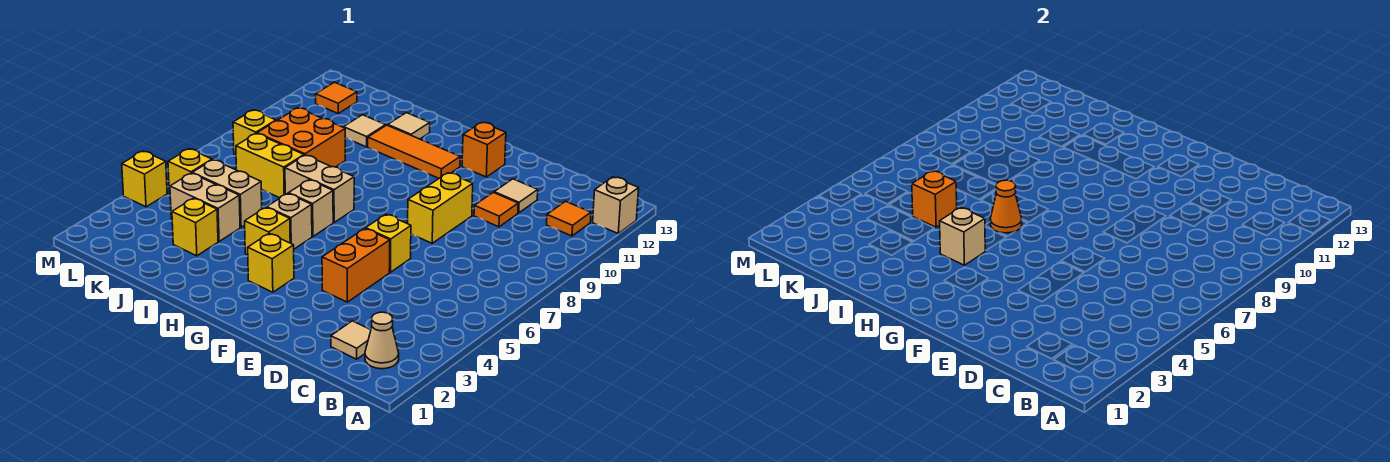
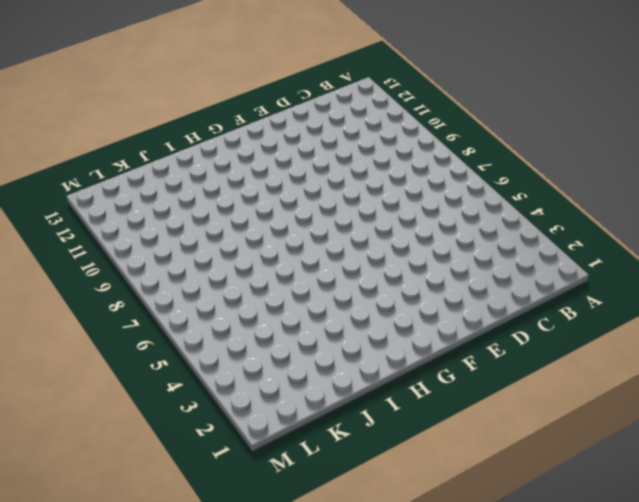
none -> tan 1x1 brick [593,177,639,233]
none -> tan 1x1 cone [365,312,399,369]
none -> orange 1x1 tile [547,201,591,236]
none -> tan 1x1 tile [331,321,371,359]

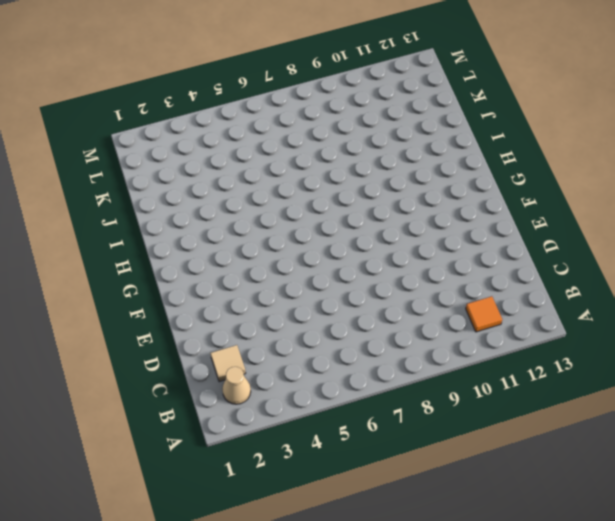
none -> tan 1x1 brick [593,177,639,233]
none -> orange 1x1 tile [474,192,518,227]
none -> tan 1x1 tile [494,179,538,213]
none -> orange 1x2 brick [322,229,390,302]

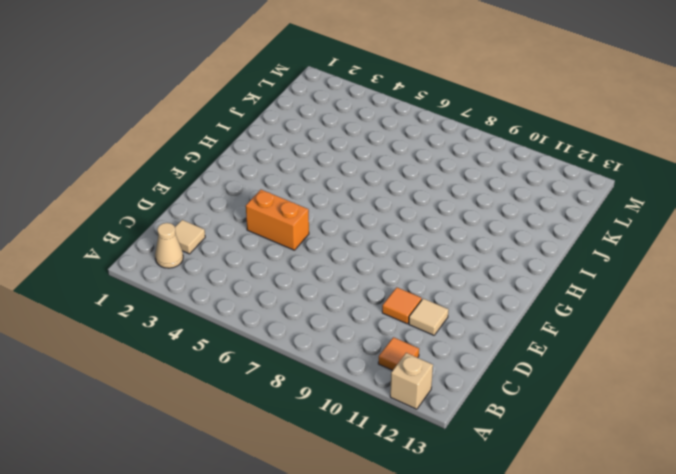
none -> yellow 1x1 brick [366,214,411,272]
none -> yellow 1x2 brick [408,173,473,243]
none -> orange 1x1 brick [462,122,506,177]
none -> yellow 1x1 brick [248,234,294,292]

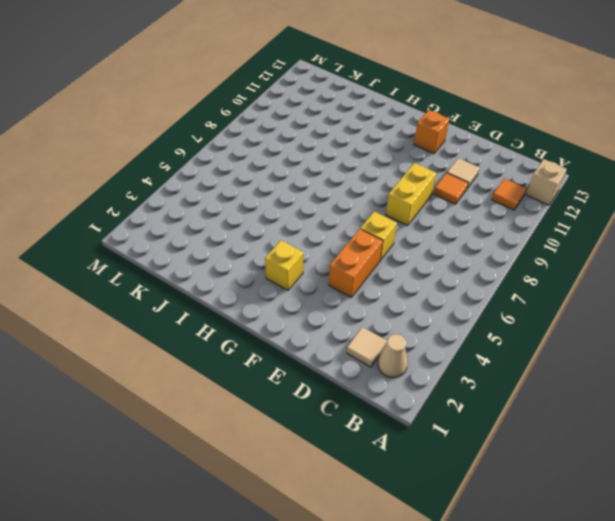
none -> orange 1x3 tile [368,125,460,178]
none -> yellow 1x1 brick [245,207,290,255]
none -> tan 1x1 brick [267,194,312,249]
none -> tan 1x1 brick [289,180,333,237]

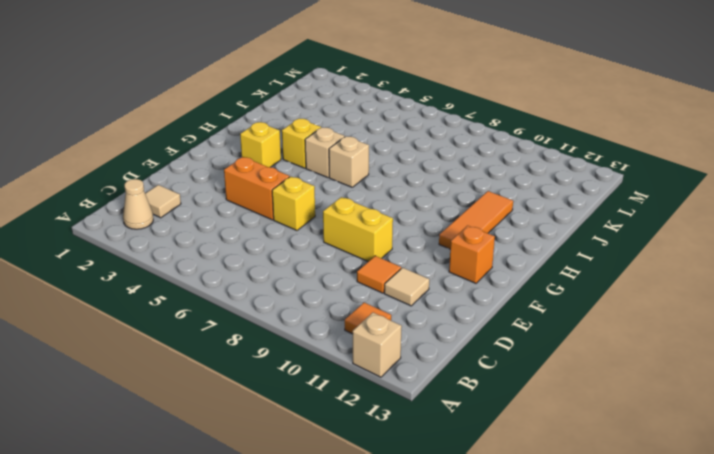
none -> tan 1x2 brick [285,155,354,222]
none -> tan 1x1 tile [388,113,430,139]
none -> yellow 1x1 brick [172,198,218,256]
none -> tan 1x2 brick [170,173,240,241]

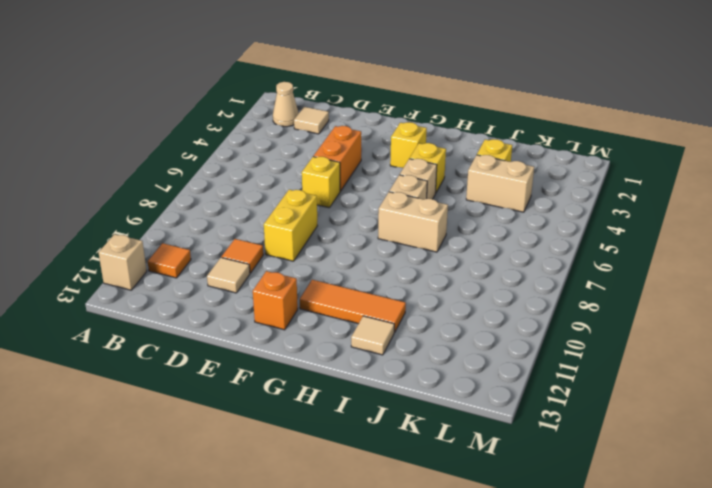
none -> tan 1x2 brick [192,160,262,227]
none -> yellow 1x2 brick [236,133,304,198]
none -> orange 2x2 brick [257,108,345,167]
none -> tan 1x1 tile [344,115,386,147]

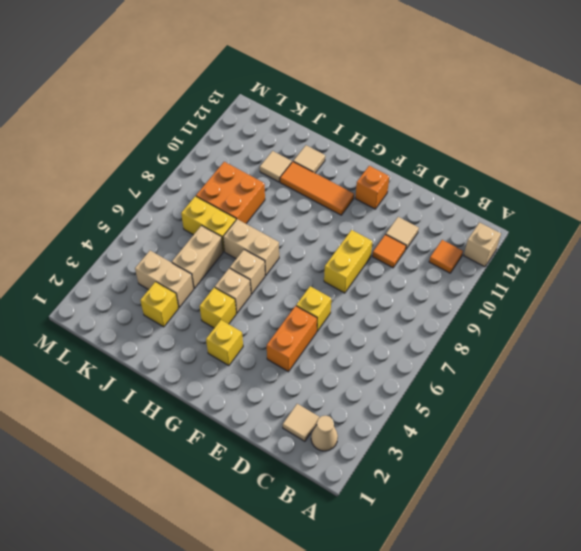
tan 1x2 brick [172,226,223,288] -> tan 1x2 brick turned to [192,160,262,227]
none -> yellow 1x1 brick [168,149,212,194]
none -> yellow 1x1 brick [233,110,276,155]
none -> orange 1x1 tile [316,82,357,113]
none -> yellow 1x1 brick [122,151,167,207]

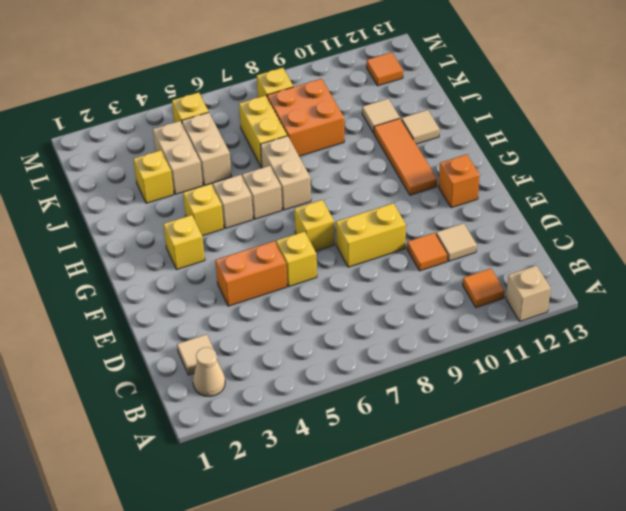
yellow 1x1 brick [294,200,334,251] -> yellow 1x1 brick moved to [122,151,167,207]
none -> tan 1x1 brick [940,207,985,265]
none -> orange 1x1 cone [990,180,1022,233]
none -> orange 1x1 brick [912,171,957,227]

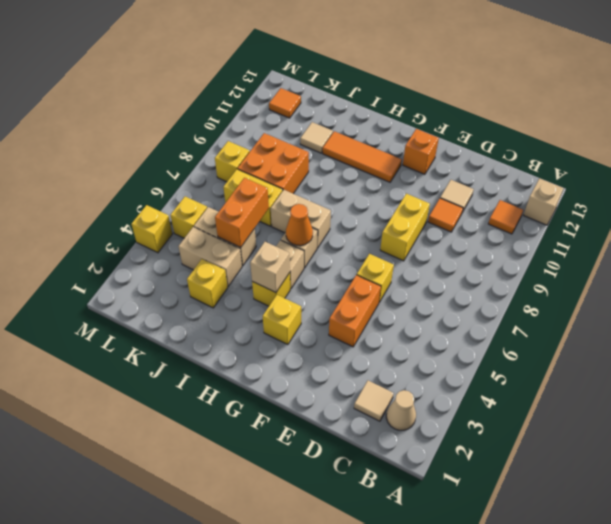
orange 1x2 brick [215,178,269,247] -> orange 1x1 brick [912,171,957,227]
none -> tan 1x1 tile [388,113,430,139]

